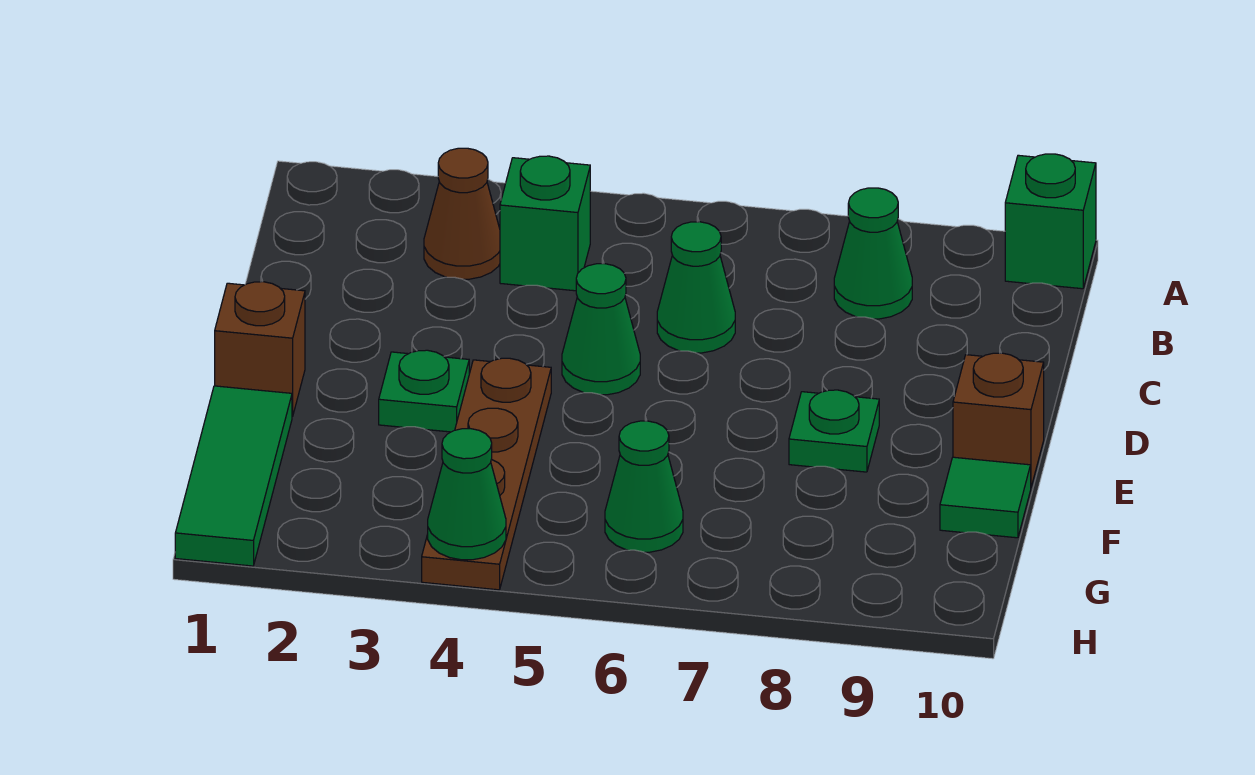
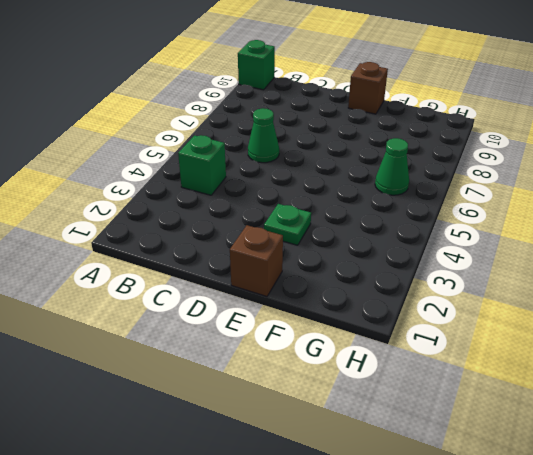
none -> brown 1x1 cone [424,148,500,279]
none -> green 1x1 cone [834,188,912,319]
none -> green 1x1 cone [562,264,640,395]

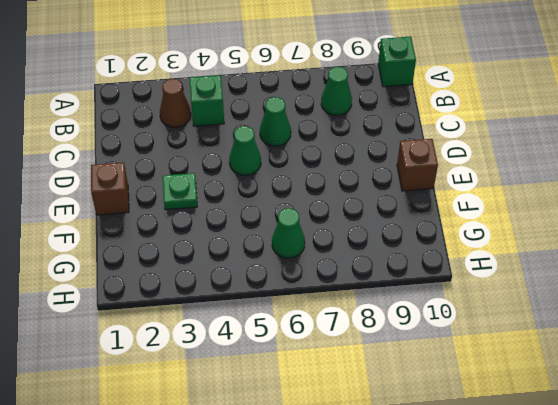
none -> brown 1x4 plate [422,358,551,590]
none -> green 1x1 plate [789,390,879,472]
none -> green 1x3 tile [175,386,292,566]

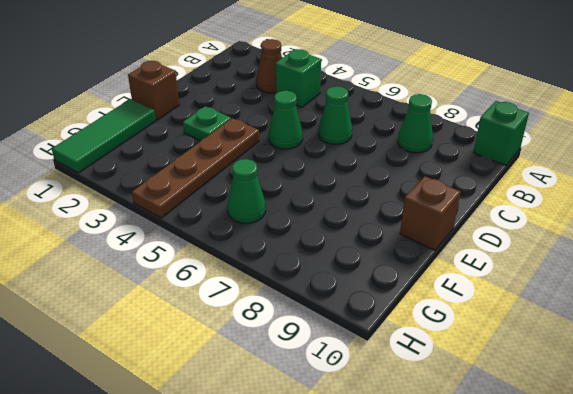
none -> green 1x1 plate [789,390,879,472]
none -> green 1x1 tile [940,457,1031,538]
none -> green 1x1 cone [428,429,506,560]

